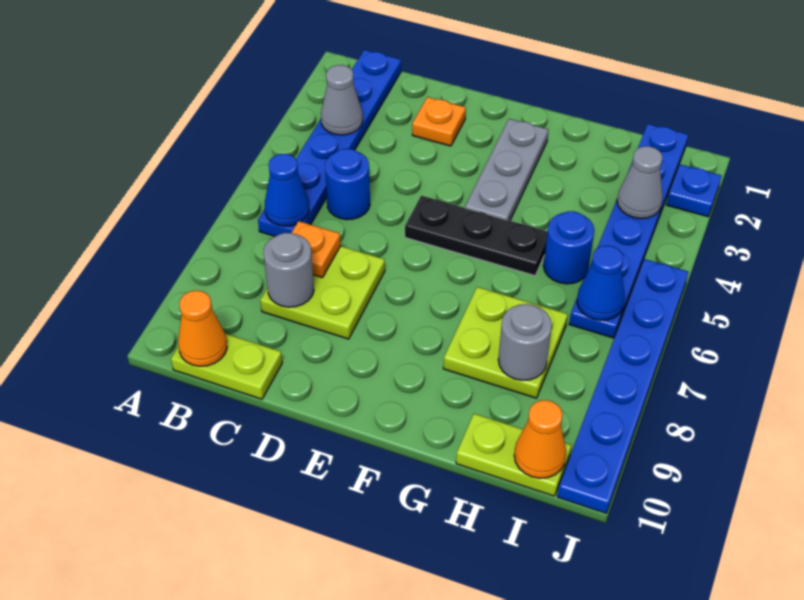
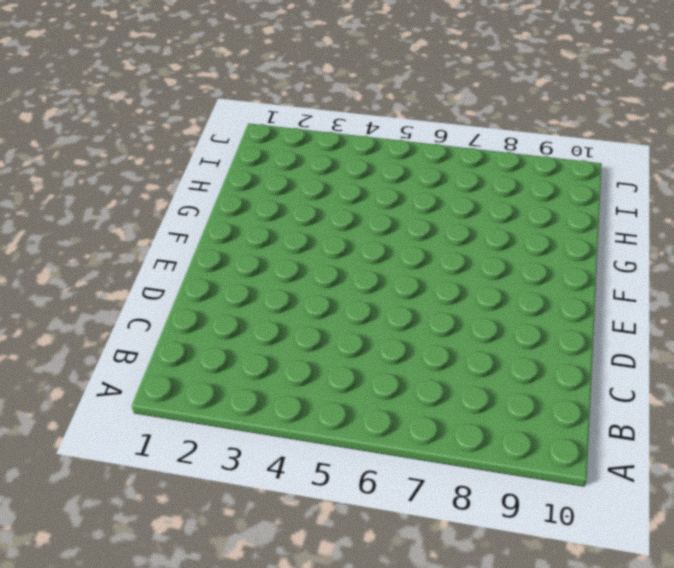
none -> blue 1x6 plate [258,50,401,236]
none -> lime 1x2 plate [171,334,282,399]
none -> blue 1x1 round brick [325,149,370,220]

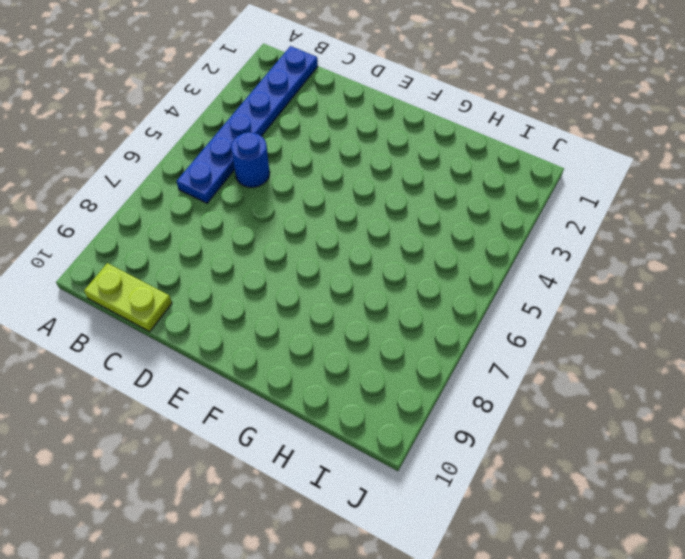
none -> lime 2x2 plate [260,246,385,339]
none -> orange 1x1 plate [412,97,466,146]
none -> black 1x3 plate [405,195,548,276]

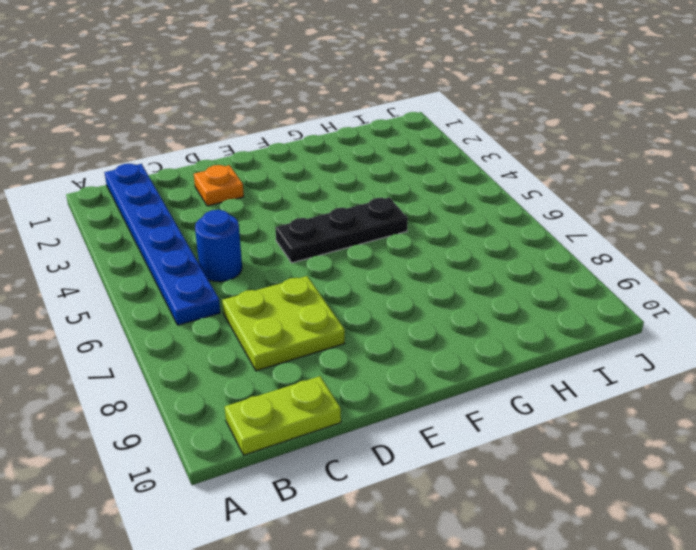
none -> grey 1x3 plate [465,119,548,221]
none -> lime 2x2 plate [443,287,568,398]
none -> blue 1x1 round brick [543,211,594,284]

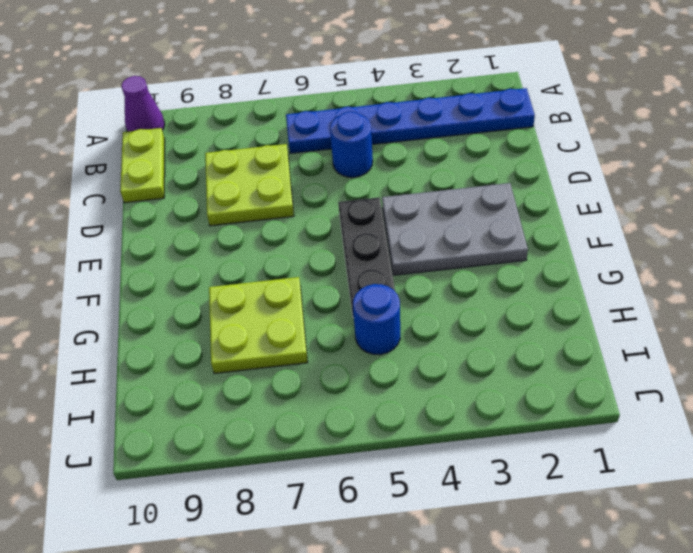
purple 1x1 cone [121,76,165,132] -> none
grey 2x3 plate [382,183,528,275] -> grey 1x3 plate [465,119,548,221]
none -> orange 1x1 plate [412,97,466,146]
none -> lime 1x2 plate [456,414,572,496]
none -> blue 1x6 plate [569,124,688,338]

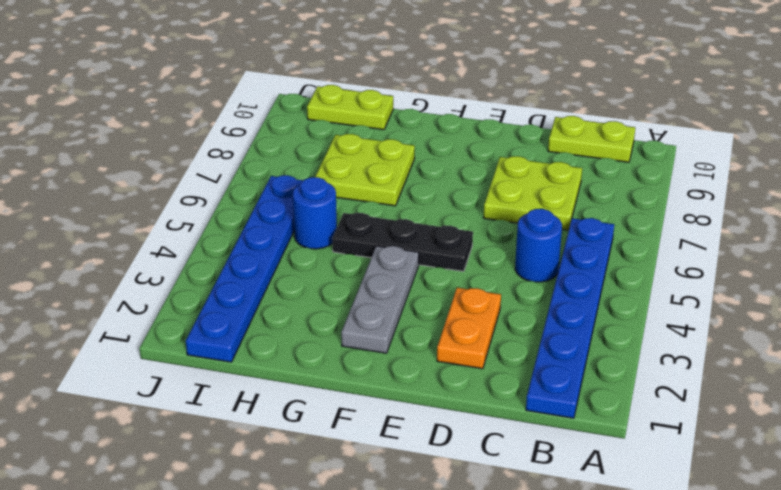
orange 1x2 plate [437,288,501,369] -> orange 1x1 plate [412,97,466,146]
none -> blue 1x1 plate [666,164,721,217]
none -> blue 1x6 plate [557,259,688,513]
none -> grey 1x1 cone [321,65,363,135]

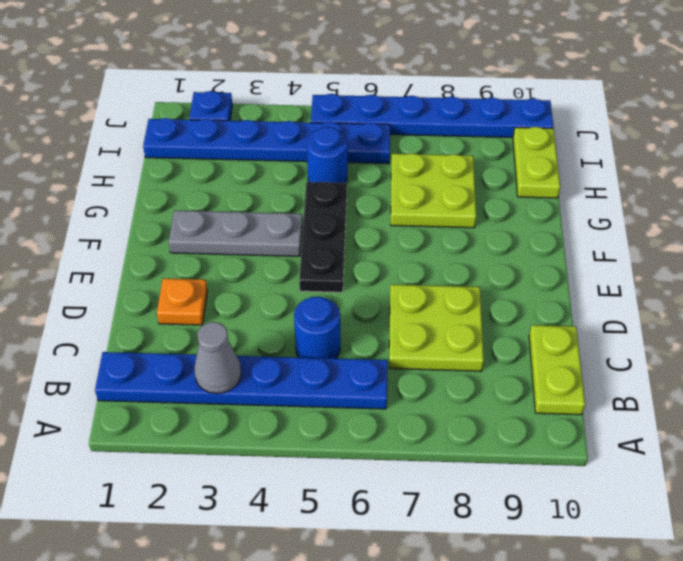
none -> blue 1x1 cone [265,154,309,226]
none -> orange 1x1 cone [178,291,227,366]
none -> orange 1x1 plate [292,221,341,278]

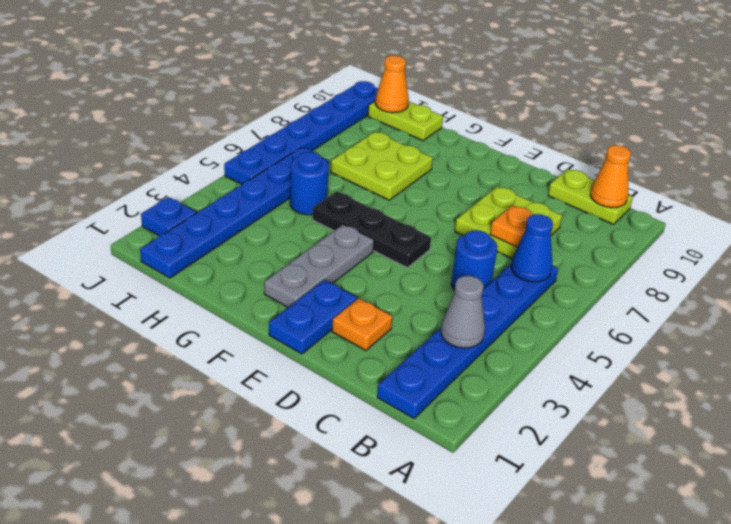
blue 1x2 plate [269,280,357,354] -> none
none -> grey 1x1 round brick [264,233,314,307]
none -> grey 1x1 round brick [498,304,552,380]
none -> grey 1x1 cone [617,146,663,219]

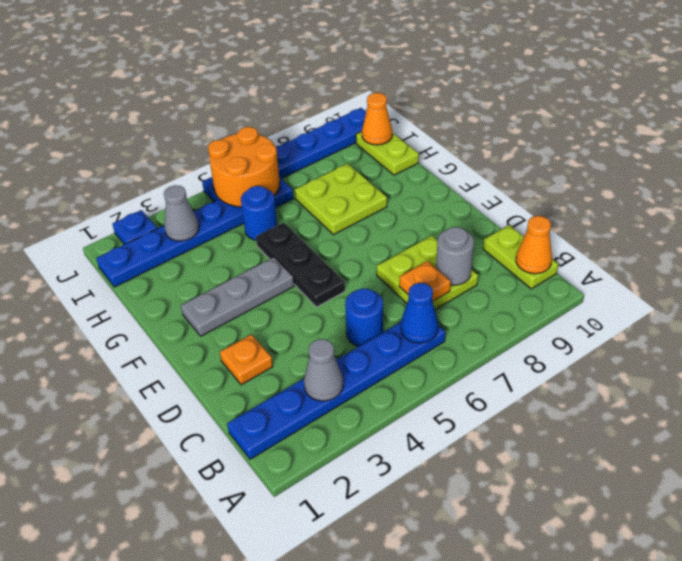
orange 2x2 round brick [208,127,280,207] -> blue 1x1 cone [577,246,625,320]
none -> grey 1x1 round brick [498,304,552,380]

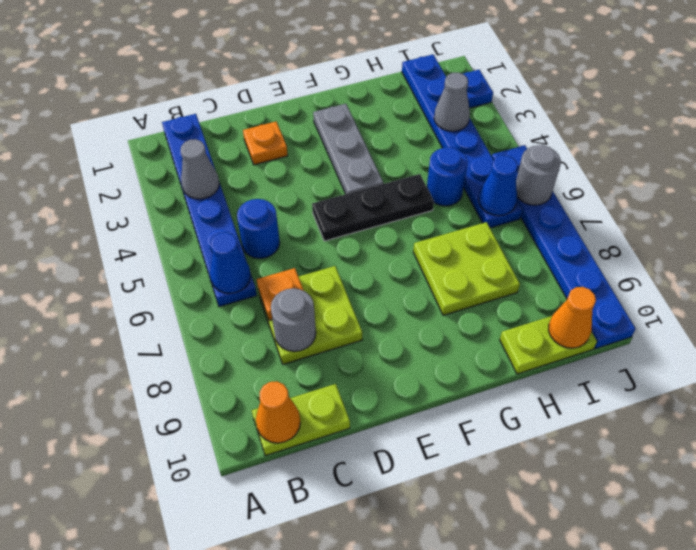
grey 1x1 round brick [516,145,561,205] -> grey 1x1 round brick moved to [498,304,552,380]

